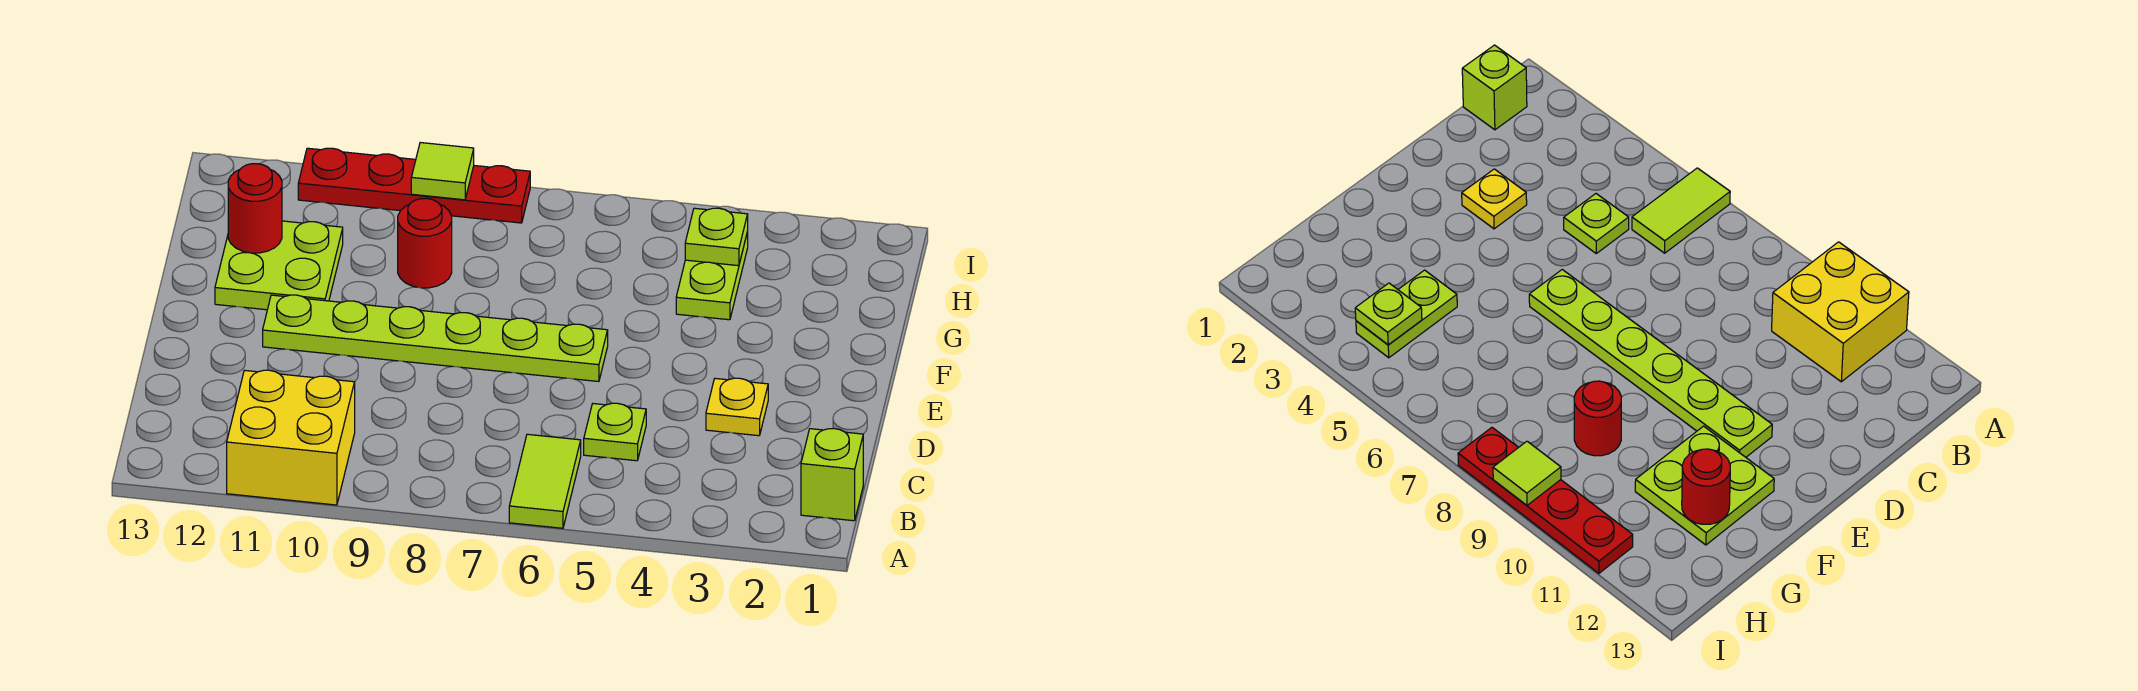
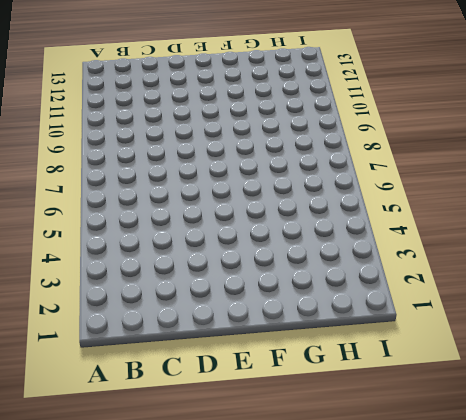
none -> lime 1x2 tile [509,434,581,528]
none -> yellow 2x2 brick [227,370,355,505]
none -> lime 1x1 brick [801,429,863,521]

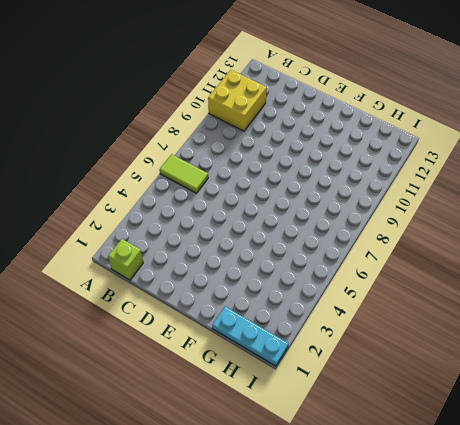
cyan 1x3 plate [212,307,289,366] -> none
none -> lime 1x1 plate [584,403,646,461]
none -> yellow 1x1 plate [706,378,768,436]
none -> lime 1x6 plate [263,295,608,382]

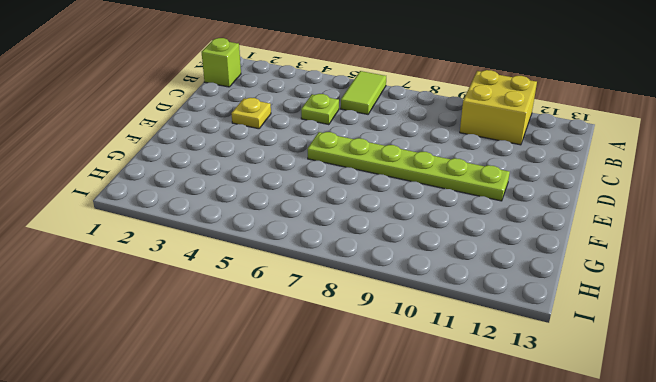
none -> lime 2x2 plate [215,221,343,310]
none -> lime 1x2 plate [676,232,748,320]
none -> red 1x1 round brick [398,198,452,288]

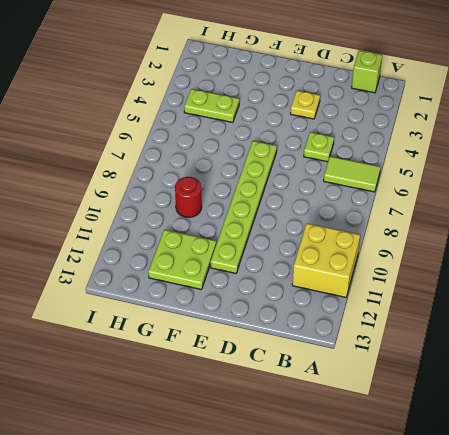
none -> red 1x4 plate [298,148,530,223]
none -> red 1x1 round brick [228,164,282,253]
none -> lime 1x1 plate [685,208,748,266]

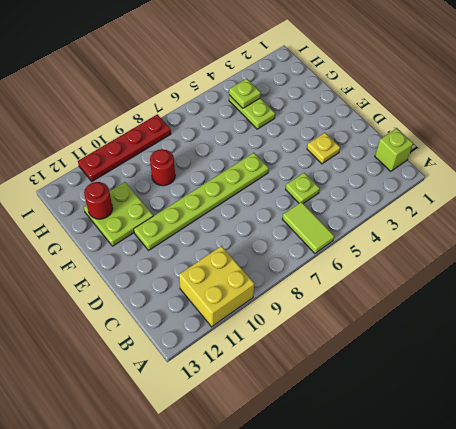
none -> lime 1x1 tile [411,143,474,200]

